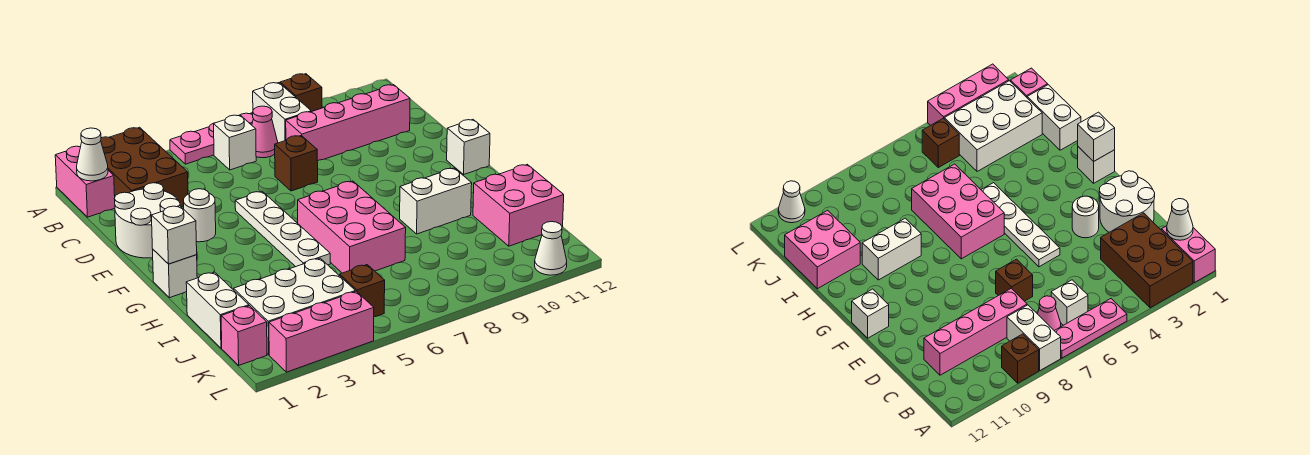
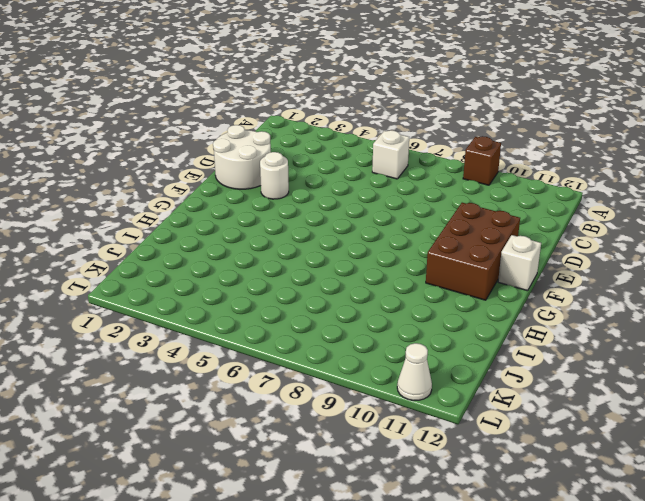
brown 2x3 brick [426,203,520,300] -> brown 2x3 brick moved to [101,127,188,207]
none -> pink 1x2 brick [55,146,115,217]
none -> pink 1x3 plate [170,113,253,164]
none -> white 1x2 brick [253,83,311,143]

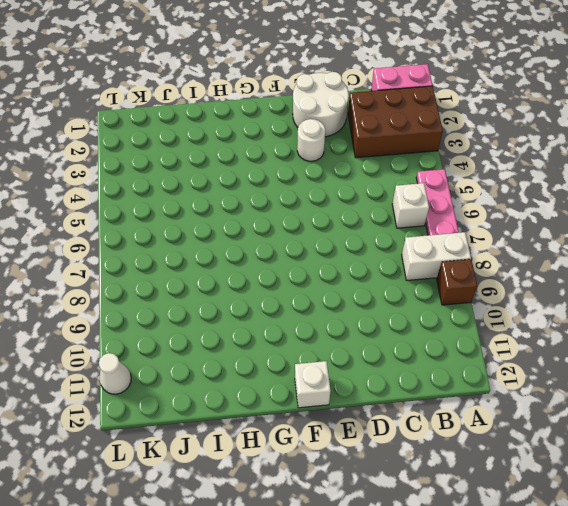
none -> pink 1x1 cone [252,106,278,158]
none -> pink 1x4 brick [286,85,410,161]
none -> brown 1x1 brick [275,136,318,191]

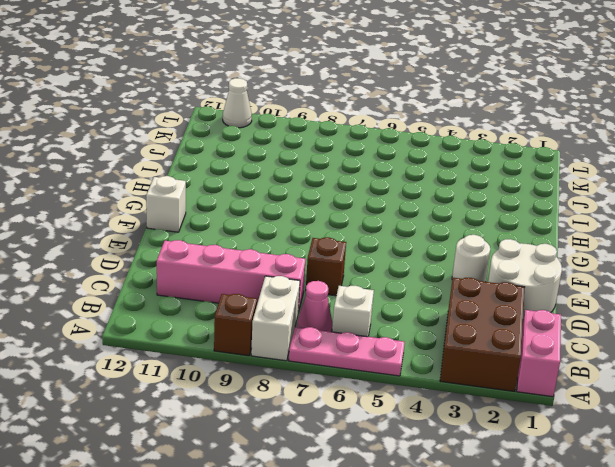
none -> white 1x4 plate [235,191,330,267]
none -> white 1x1 brick [153,250,197,298]
none -> pink 2x3 brick [298,181,406,273]

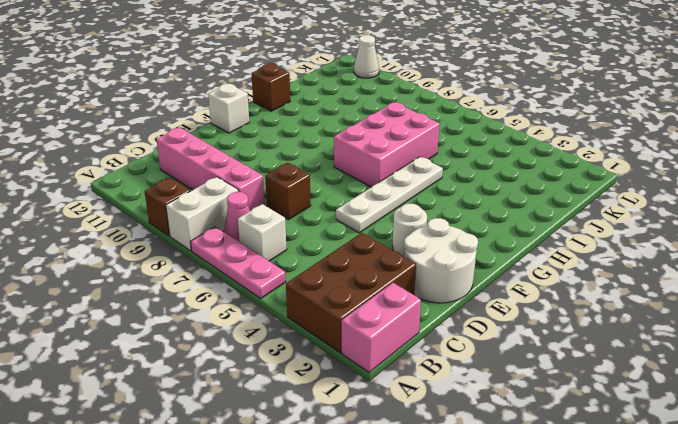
brown 1x1 brick [251,63,290,111] -> brown 1x1 brick moved to [340,265,385,317]
none -> white 1x1 brick [153,250,197,298]
none -> white 1x2 brick [400,168,472,234]
none -> white 1x2 brick [186,272,249,348]

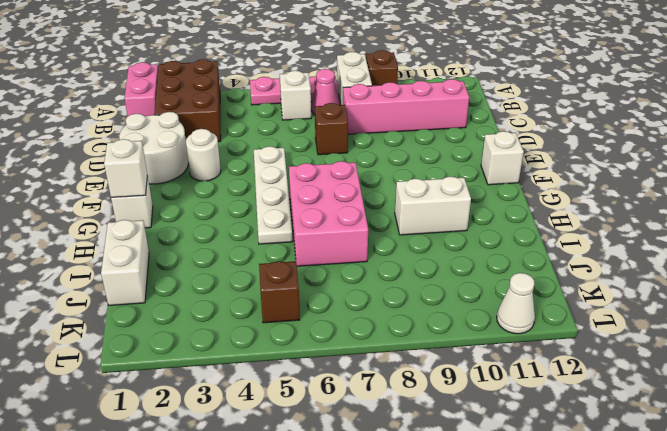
none -> pink 2x2 brick [473,164,564,246]
none -> white 2x3 brick [234,258,355,355]
none -> pink 1x1 brick [221,306,267,365]

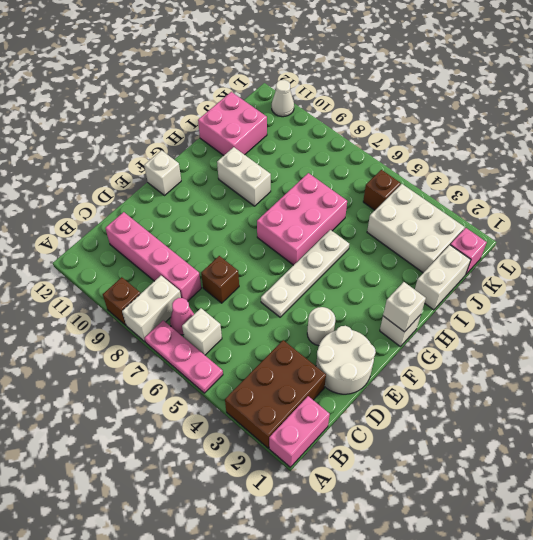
none -> pink 1x3 brick [269,291,374,372]
none -> white 1x1 cone [77,128,108,181]

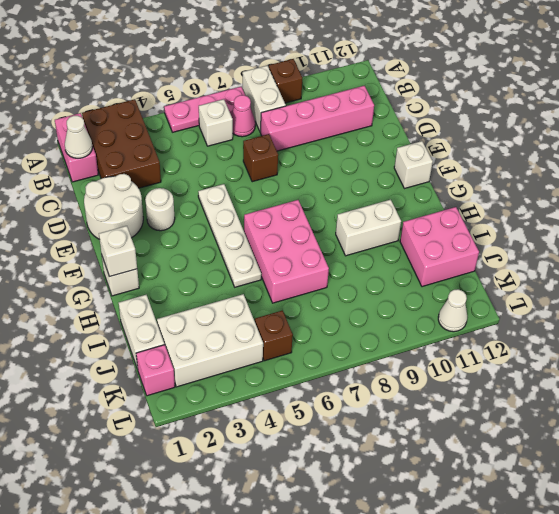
none -> pink 1x3 brick [269,291,374,372]

